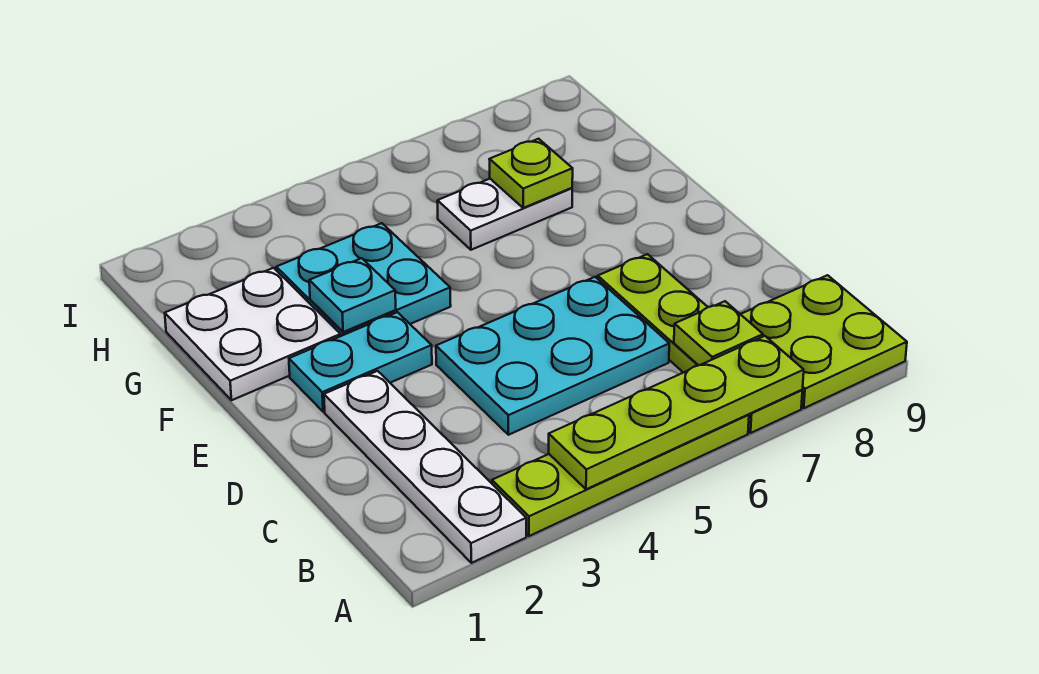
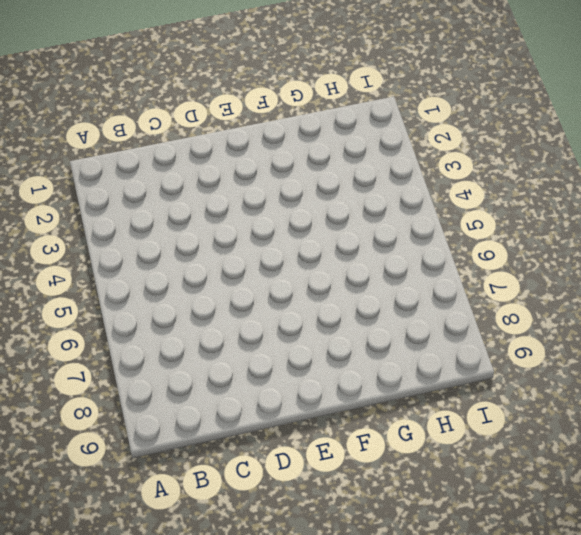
none -> white 1x4 plate [324,371,526,563]
none -> lime 1x4 plate [492,414,749,536]
none -> lime 1x4 plate [598,254,802,433]

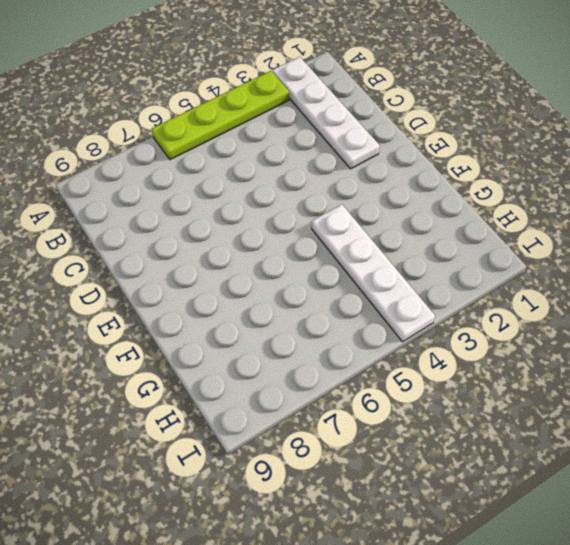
white 1x4 plate [312,205,435,342] -> cyan 2x2 plate [276,223,451,336]
none -> lime 1x4 plate [598,254,802,433]
none -> lime 2x2 plate [741,275,907,408]
none -> cyan 2x3 plate [436,277,669,435]

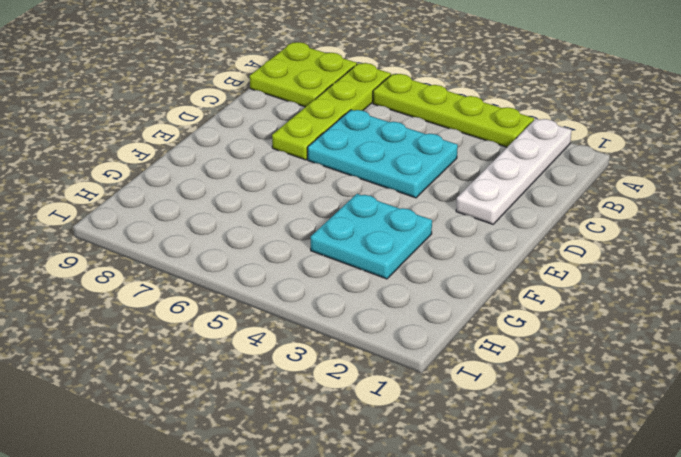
none -> cyan 1x2 plate [289,312,432,412]
none -> white 2x2 plate [165,268,341,400]
none -> white 1x2 plate [437,179,572,250]

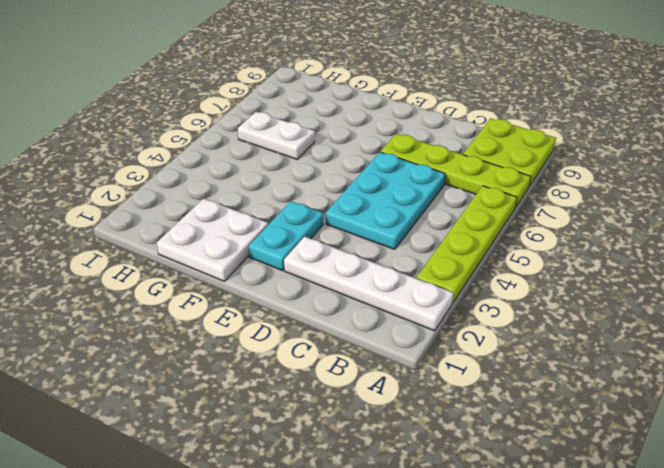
white 1x2 plate [238,112,315,159] -> white 1x2 plate turned to [437,179,572,250]
none -> cyan 2x2 plate [276,223,451,336]
none -> lime 1x4 plate [549,336,804,489]
none -> lime 1x1 plate [674,301,763,365]

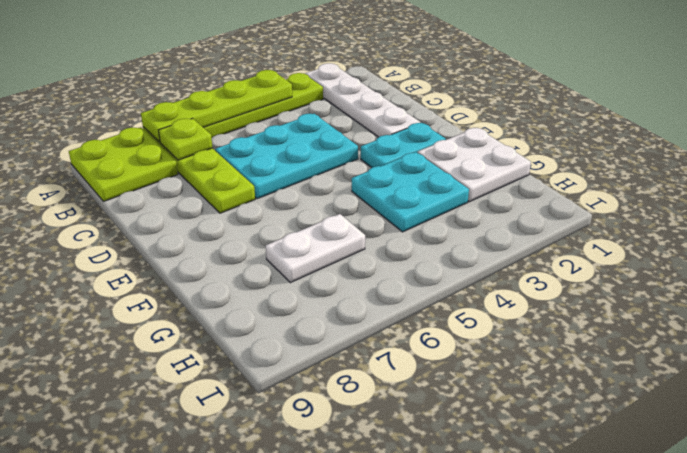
none -> cyan 1x1 plate [309,258,396,332]
none -> lime 1x1 plate [489,139,573,208]

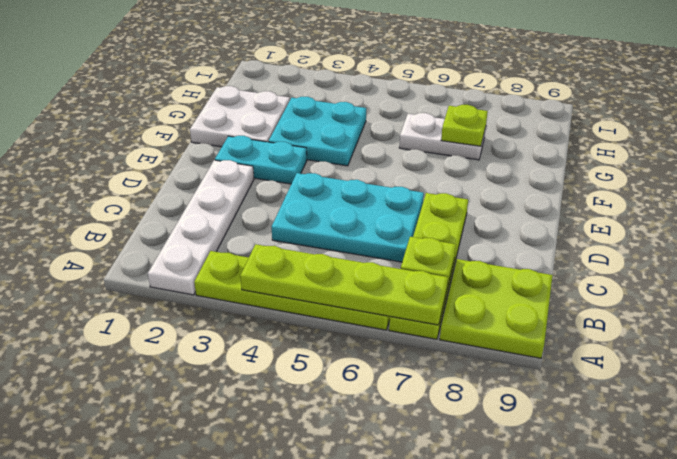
none -> cyan 1x1 plate [309,258,396,332]

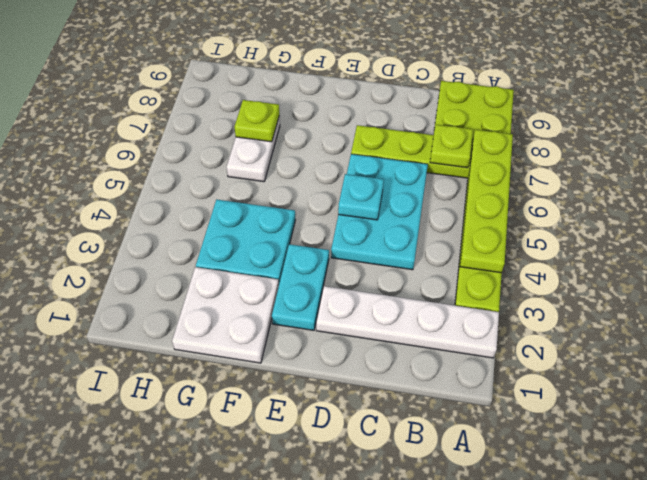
cyan 1x1 plate [338,174,384,220] -> cyan 1x1 plate moved to [309,258,396,332]

